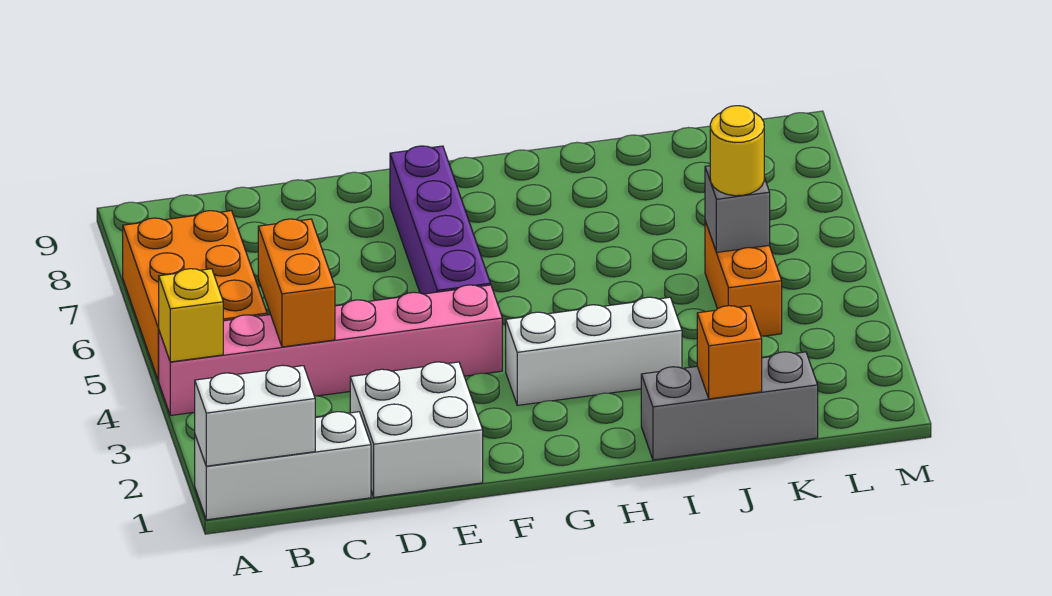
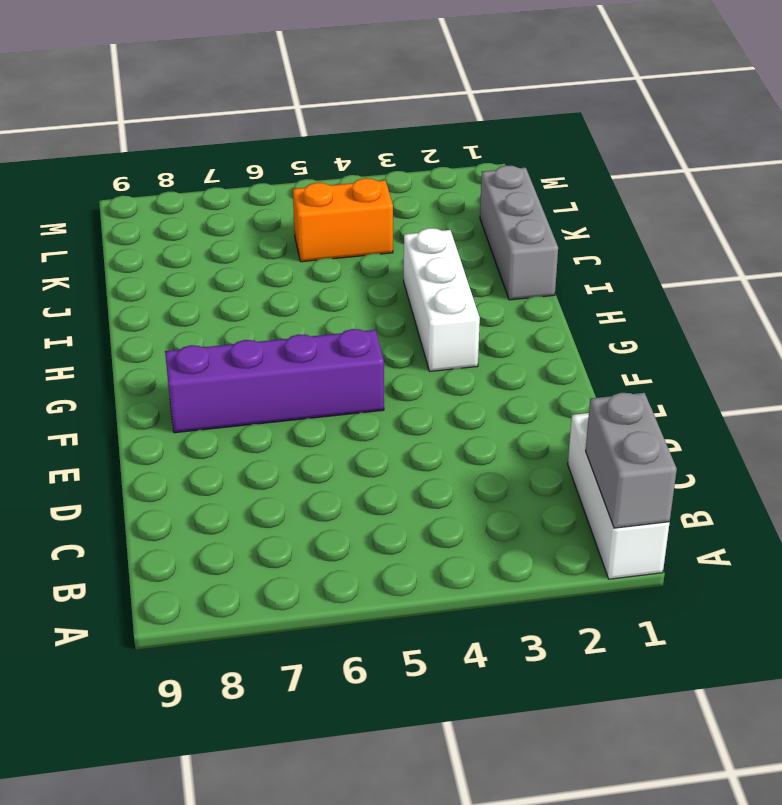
grey 1x2 brick [586,393,677,528] -> white 1x2 brick [195,365,315,466]
none -> pink 1x6 brick [159,285,502,416]
none -> orange 2x3 brick [123,211,267,381]
none -> white 2x2 brick [350,362,483,497]

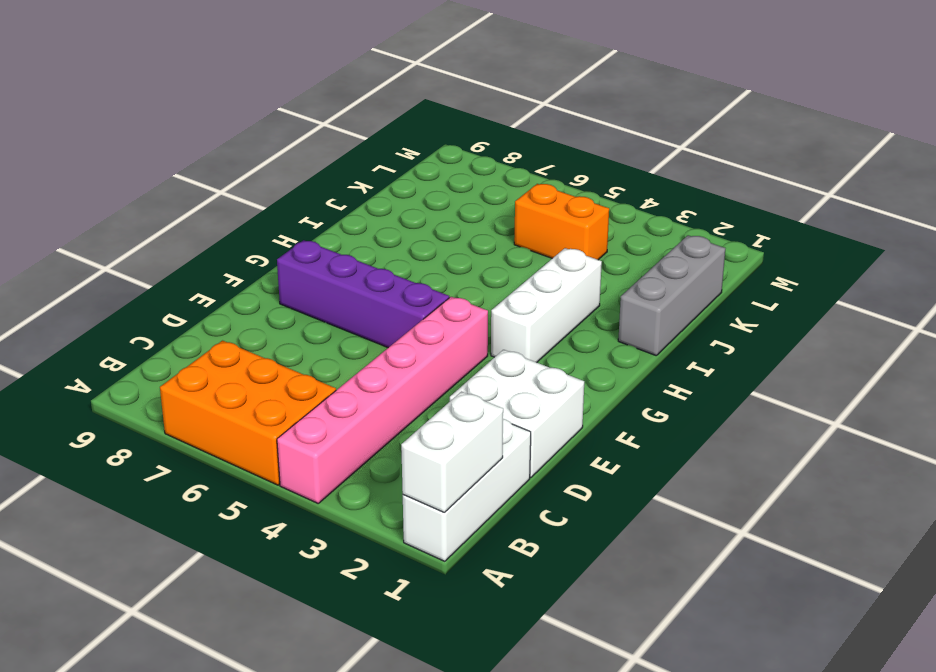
none -> yellow 1x1 brick [159,269,223,362]
none -> orange 1x2 brick [258,219,335,347]
none -> orange 1x1 brick [697,306,762,399]

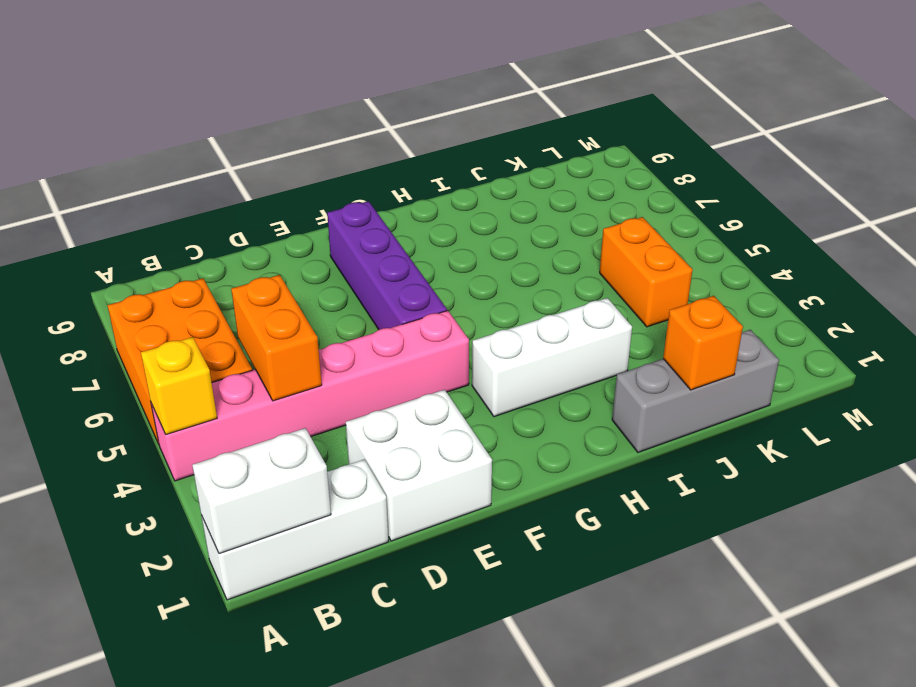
none -> grey 1x1 brick [705,166,770,252]
none -> yellow 1x1 round brick [710,106,764,196]

